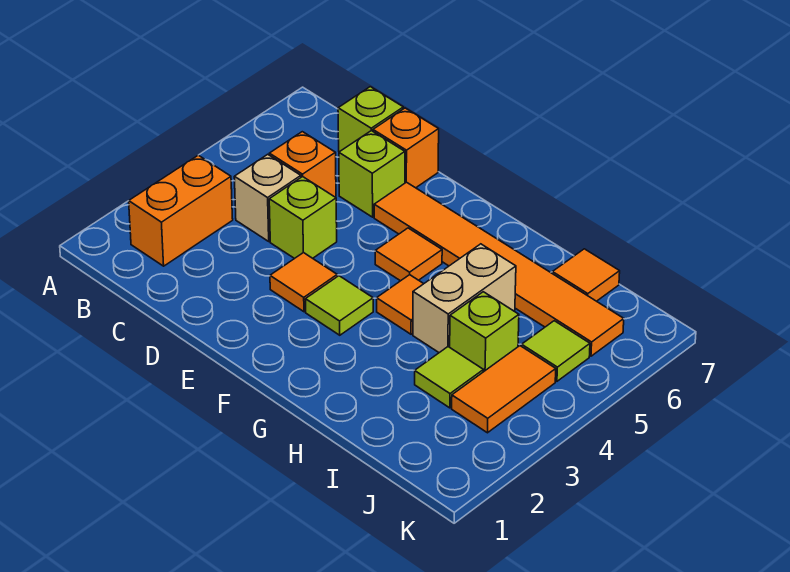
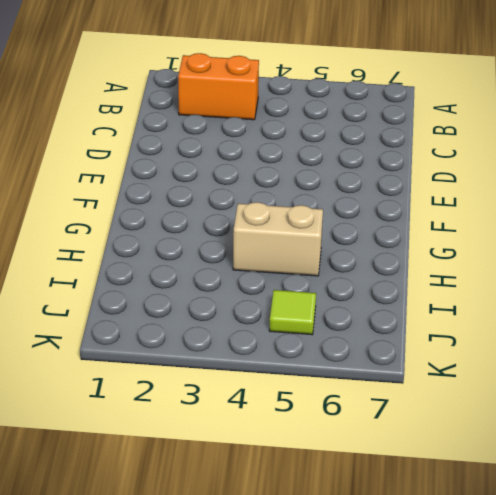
none -> tan 1x1 brick [234,154,301,241]
none -> orange 1x1 brick [269,132,336,197]
none -> lime 1x1 brick [338,87,403,152]

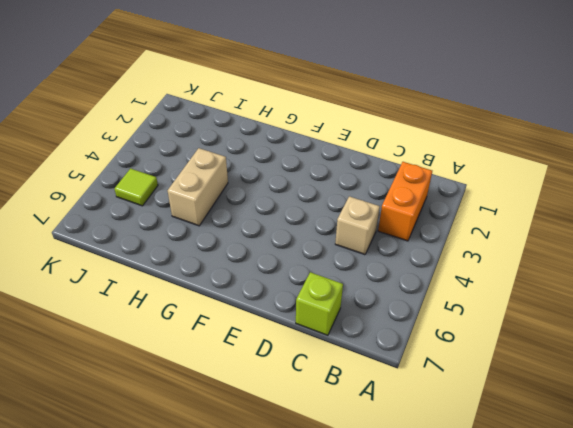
none -> orange 1x1 brick [269,132,336,197]
none -> lime 1x1 brick [269,177,337,259]
none -> lime 1x1 brick [339,131,405,217]

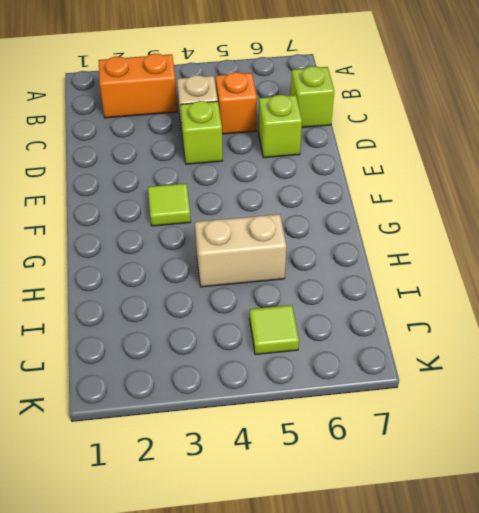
none -> orange 1x1 brick [373,108,439,188]
none -> orange 1x1 tile [270,253,337,312]
none -> orange 1x6 tile [374,182,624,356]

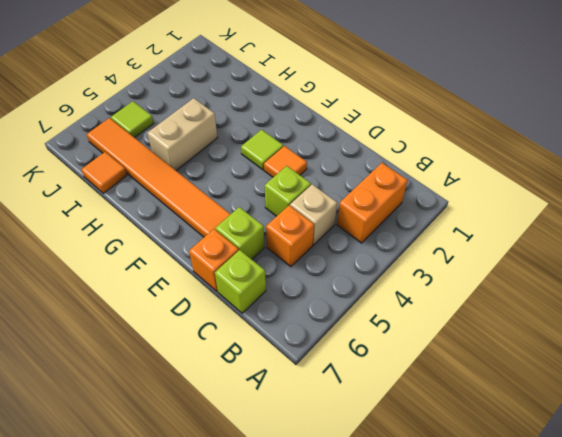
none -> orange 1x1 tile [375,228,442,281]
none -> orange 1x1 tile [377,275,423,334]
none -> lime 1x1 tile [415,347,483,408]

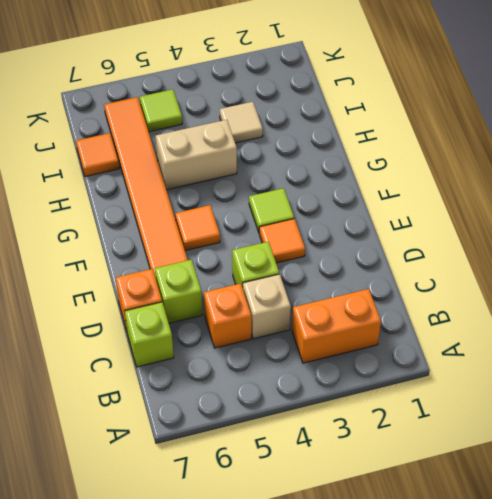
tan 1x1 tile [220,102,263,143] -> lime 1x1 tile [415,347,483,408]
none -> orange 1x1 tile [377,275,423,334]
none -> lime 1x1 brick [450,292,519,372]
none -> orange 1x2 tile [452,346,556,433]

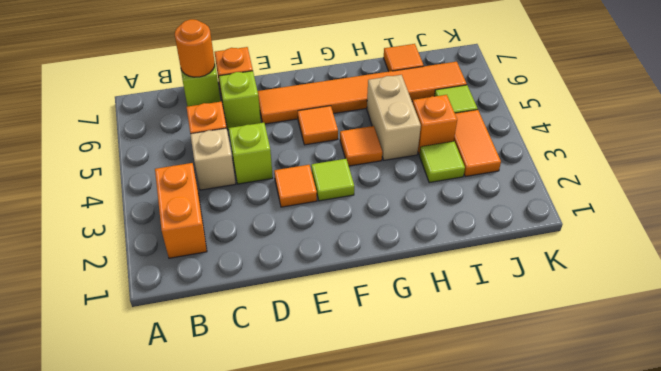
orange 1x1 round brick [175,19,215,77] -> none
orange 1x1 brick [413,95,457,155] -> lime 1x1 brick [450,292,519,372]

